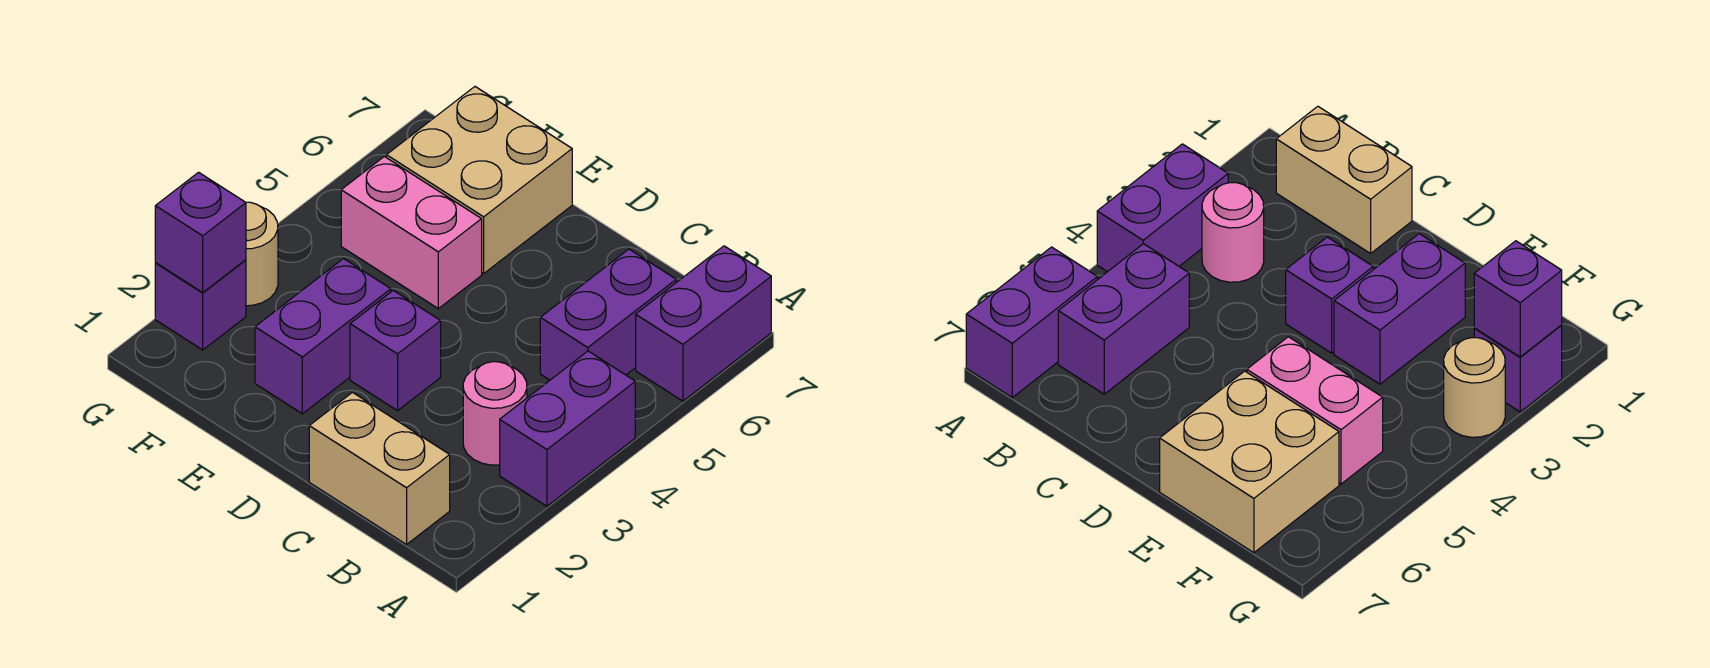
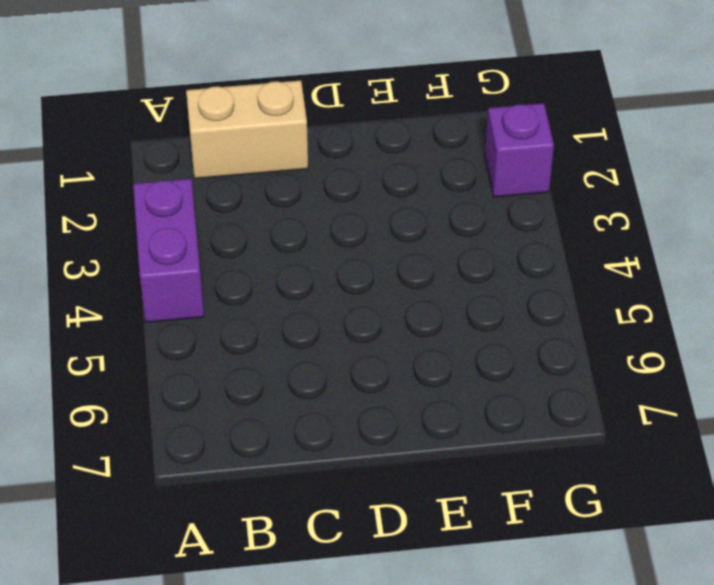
none -> purple 1x2 brick [636,246,771,401]
none -> pink 1x1 round brick [463,362,527,465]
none -> purple 1x2 brick [540,249,676,380]

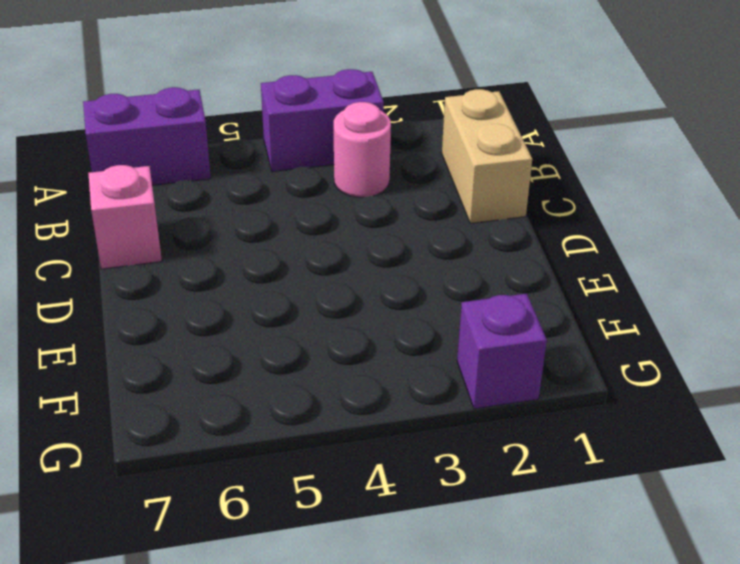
pink 1x1 brick [88,165,162,269] -> none
none -> purple 1x2 brick [540,249,676,380]
none -> purple 1x1 brick [350,290,441,411]
none -> purple 1x2 brick [255,259,391,414]

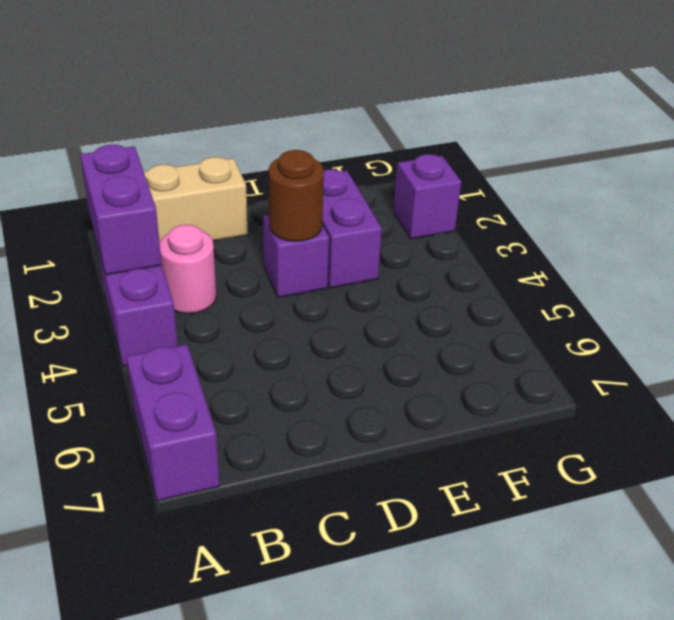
purple 1x2 brick [80,145,162,275] -> purple 1x2 brick moved to [540,249,676,380]
brown 1x1 round brick [269,150,324,242] -> none
none -> pink 1x2 brick [341,157,482,309]
none -> tan 2x2 brick [386,87,572,273]
none -> tan 1x1 round brick [246,202,278,306]

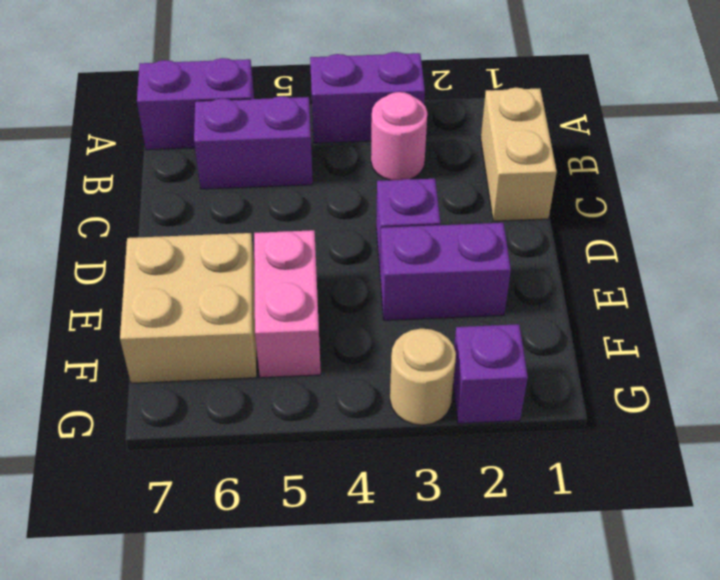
none -> purple 1x1 brick [155,172,246,292]

